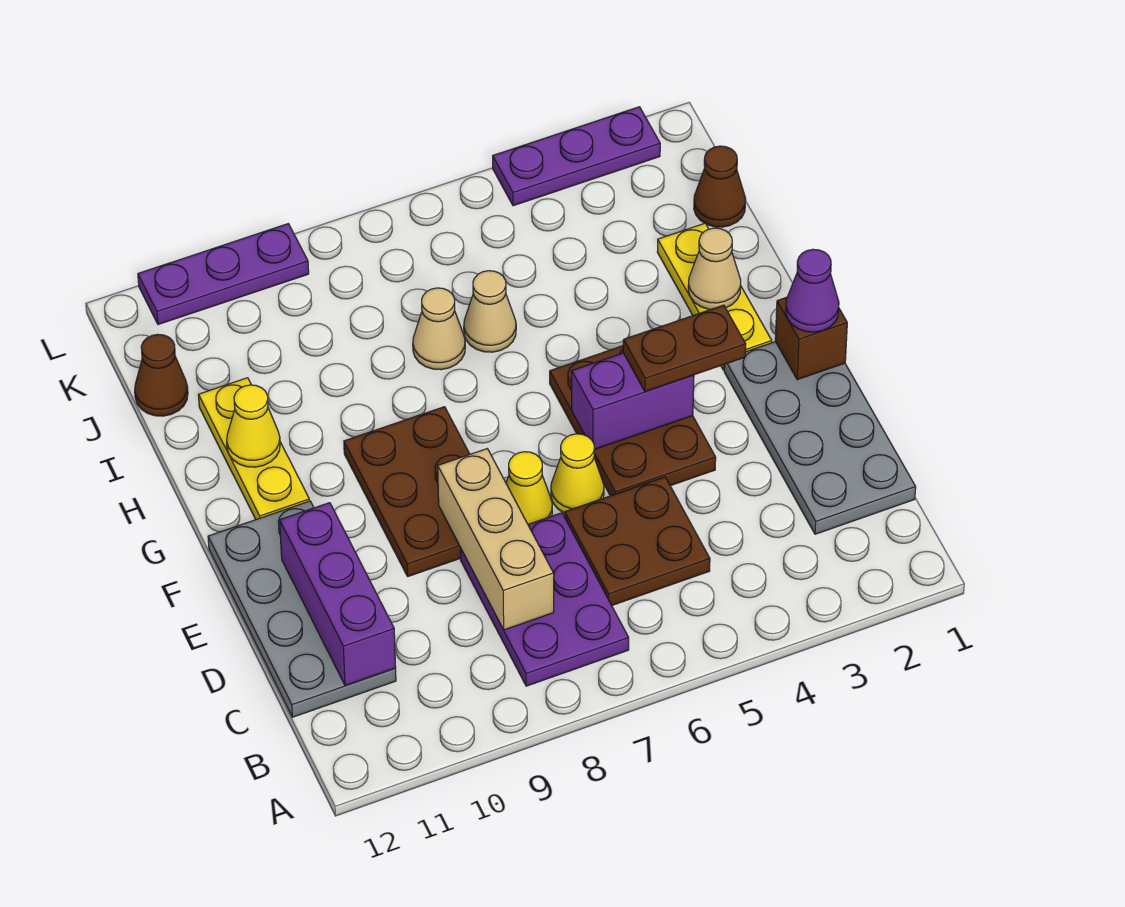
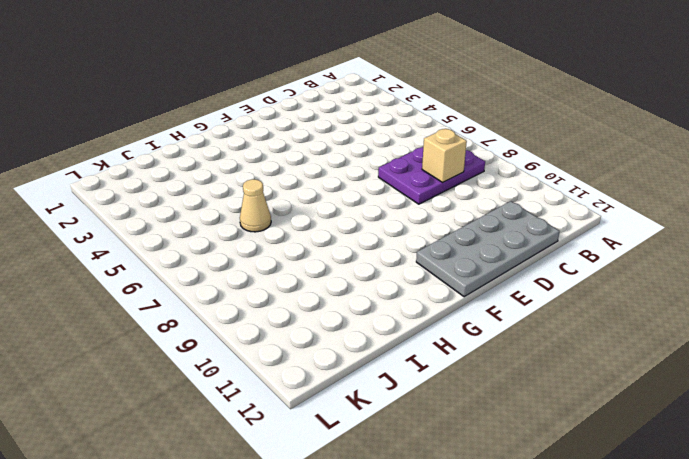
tan 1x1 brick [422,129,467,182] -> tan 1x3 brick [438,449,554,630]
none -> grey 2x4 plate [724,342,916,534]
none -> brown 2x2 plate [565,477,710,605]
none -> brown 2x3 plate [550,346,716,496]

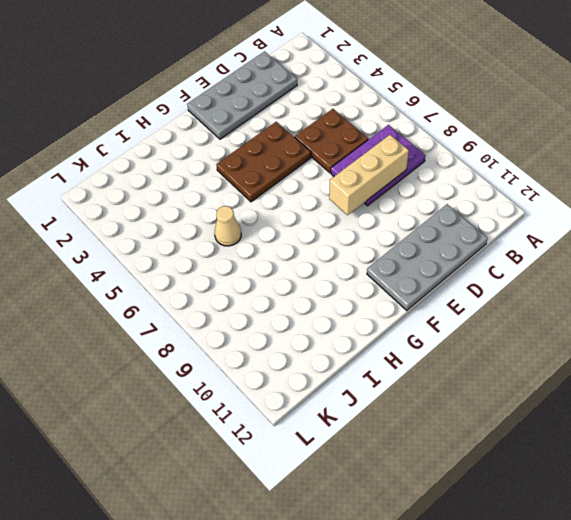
none -> yellow 1x1 cone [551,434,604,513]
none -> yellow 1x1 cone [506,452,552,524]
none -> brown 2x3 plate [344,407,470,576]

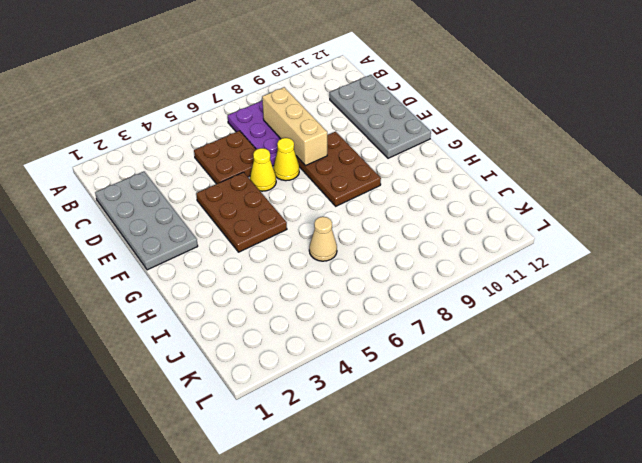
none -> yellow 1x3 plate [657,223,772,370]
none -> yellow 1x3 plate [199,378,309,519]
none -> tan 1x1 cone [413,288,465,370]

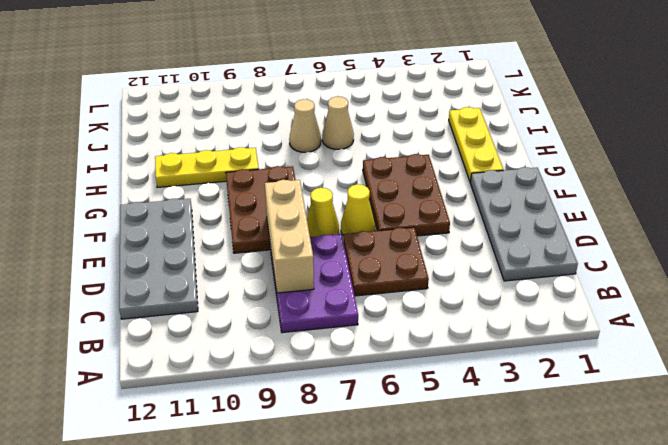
yellow 1x3 plate [155,147,259,187] -> yellow 1x3 plate turned to [199,378,309,519]
none -> brown 1x1 cone [694,146,746,227]
none -> brown 1x1 cone [135,334,188,416]
none -> purple 1x3 plate [493,107,660,206]

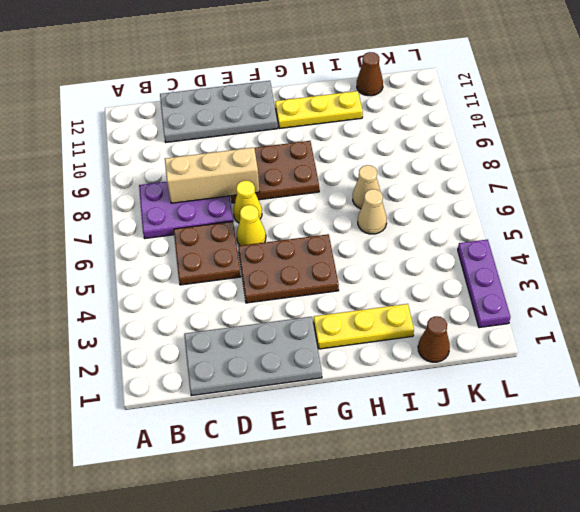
none -> purple 1x3 plate [138,224,309,324]
none -> purple 1x3 brick [280,503,396,686]
none -> brown 1x1 brick [775,297,847,380]

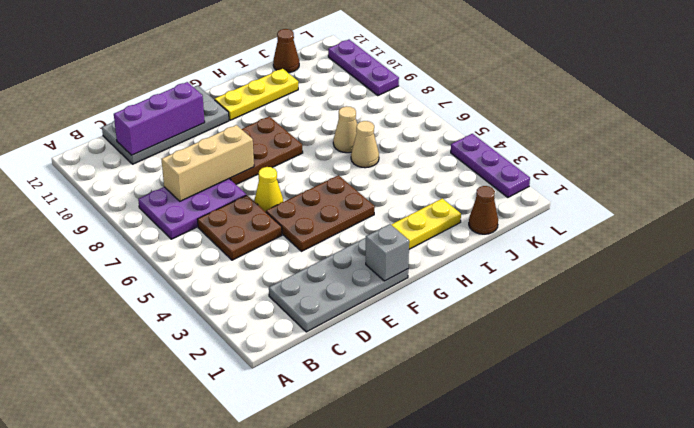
grey 1x1 brick [366,224,409,281] -> brown 1x1 brick [775,297,847,380]
none -> yellow 1x1 cone [506,452,552,524]
none -> purple 1x2 brick [572,353,694,450]
none -> tan 1x1 cone [688,228,741,309]

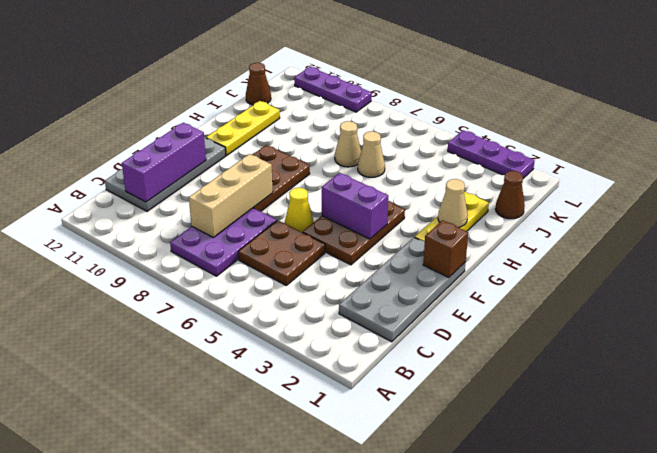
none -> yellow 1x1 cone [506,452,552,524]
none -> yellow 1x1 cone [227,385,280,467]
none -> purple 1x1 cone [786,249,839,332]

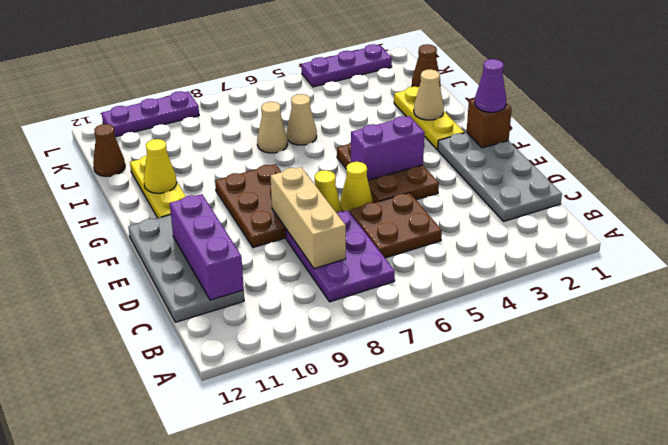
none -> brown 1x2 plate [623,305,746,391]

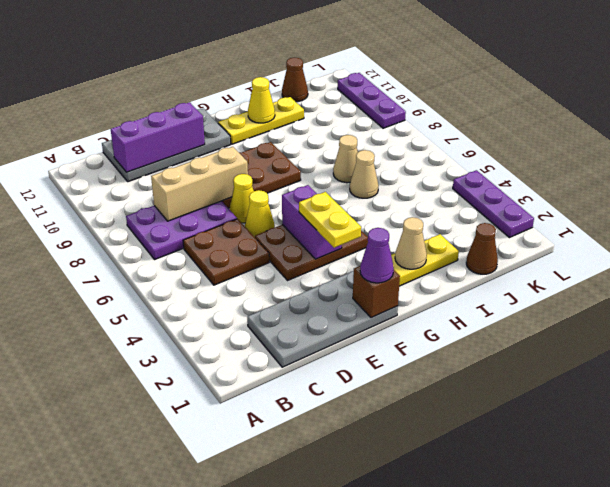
yellow 1x2 plate [299,192,361,248] -> brown 1x2 plate [623,305,746,391]

